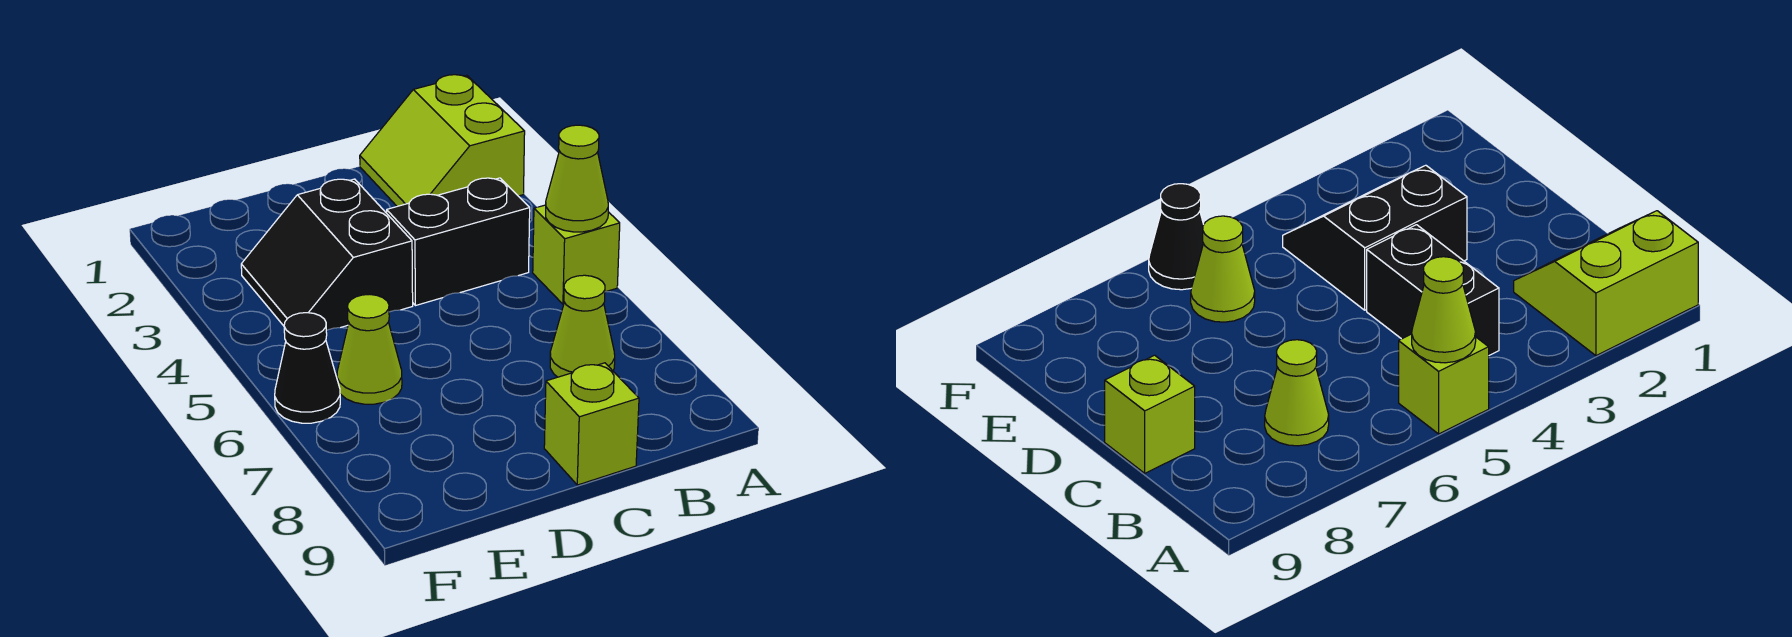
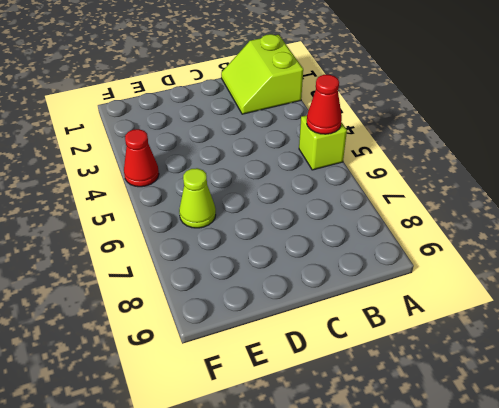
red 1x1 cone [307,75,342,134] -> lime 1x1 cone [546,125,608,232]
red 1x1 cone [124,129,159,187] -> none
none -> black 1x2 brick [387,178,530,306]
none -> lime 1x1 cone [550,275,615,377]

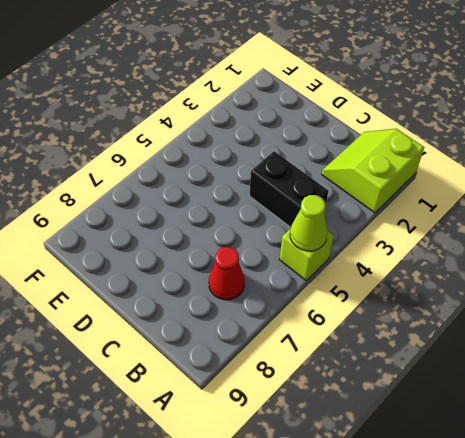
red 1x1 cone [209,247,245,300] -> lime 1x1 cone [550,275,615,377]
none -> lime 1x1 brick [544,363,639,485]
none -> black 2x2 slope [241,179,413,331]

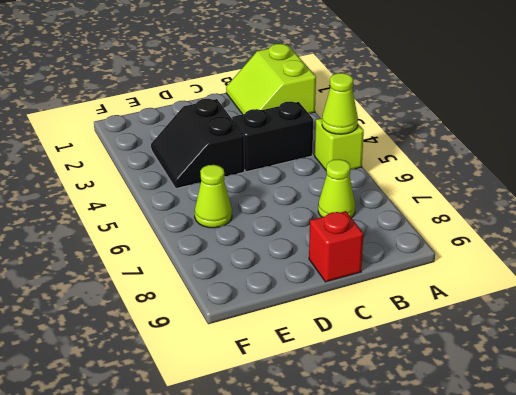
red 1x1 brick [309,211,363,282] -> lime 1x1 brick [544,363,639,485]
none -> black 1x1 cone [275,313,340,423]

